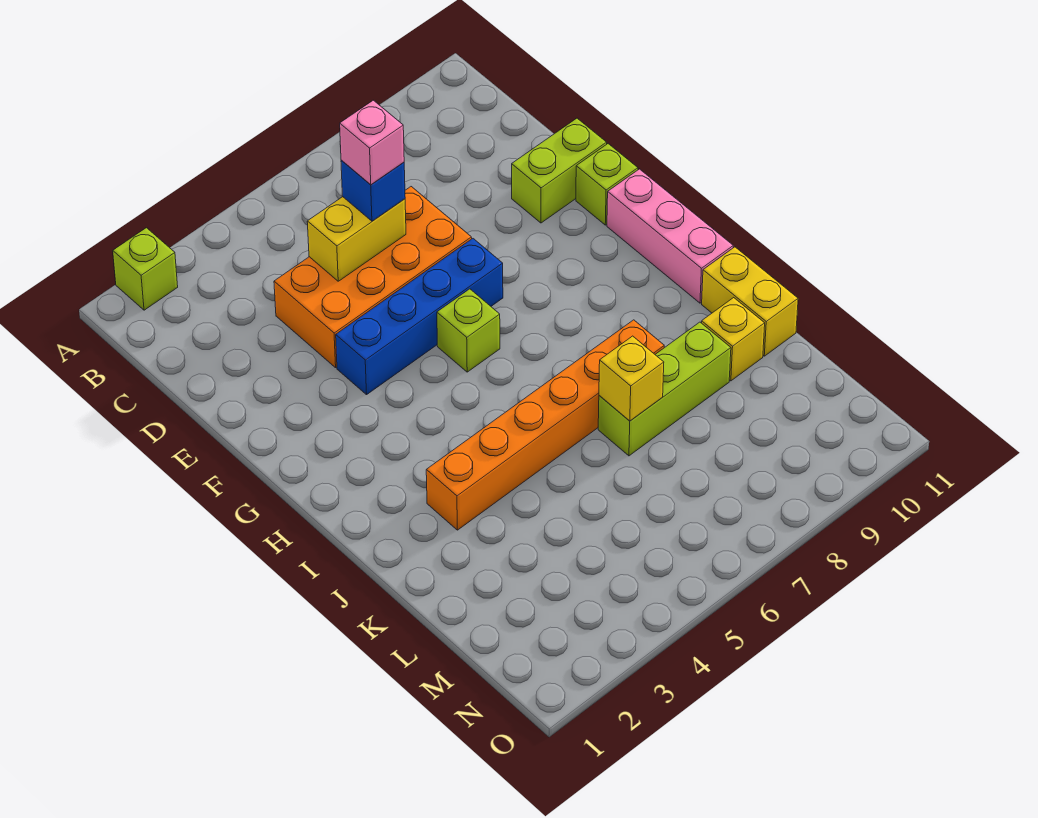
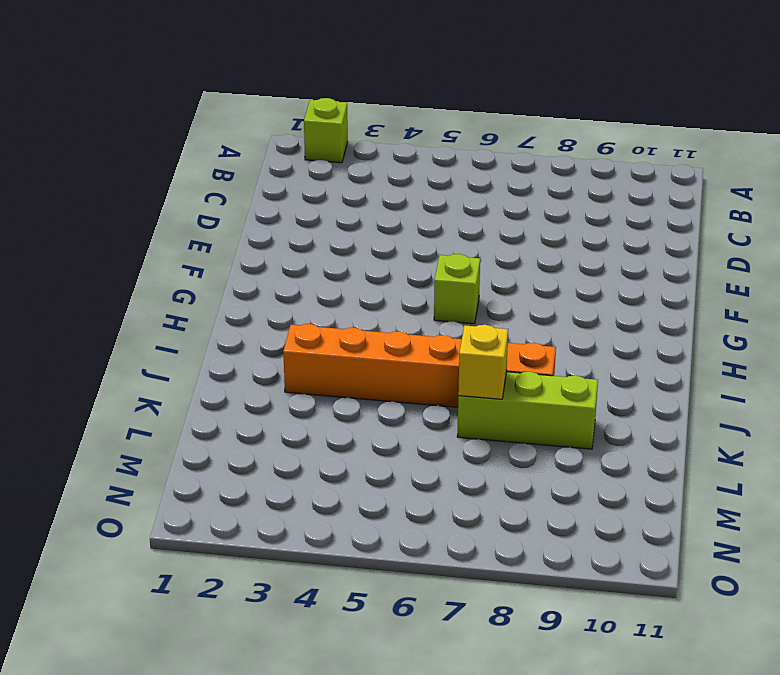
none -> orange 2x4 brick [274,187,472,368]
none -> lime 1x2 brick [512,118,607,223]
none -> blue 1x4 brick [336,239,503,395]

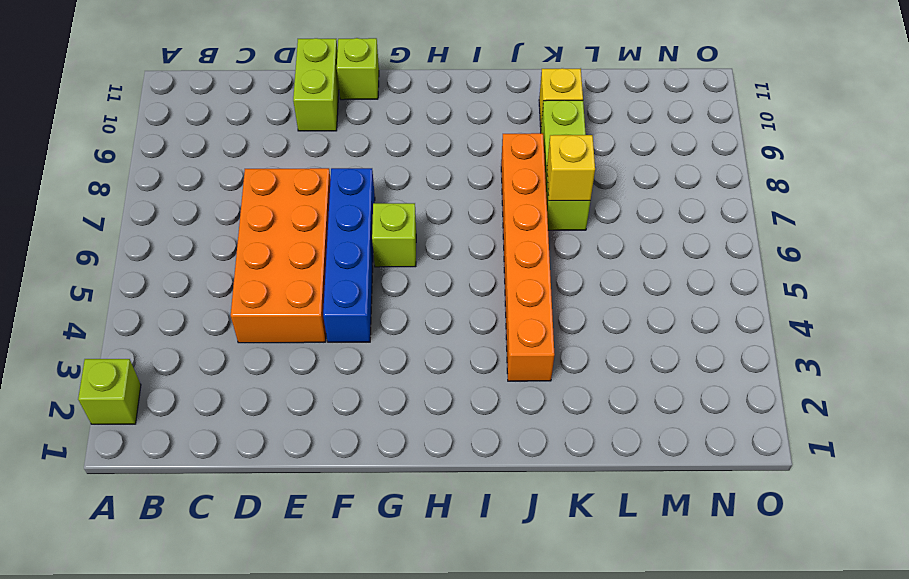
none -> pink 1x3 brick [607,169,733,303]
none -> yellow 1x2 brick [702,247,798,356]
none -> yellow 1x2 brick [307,197,406,281]

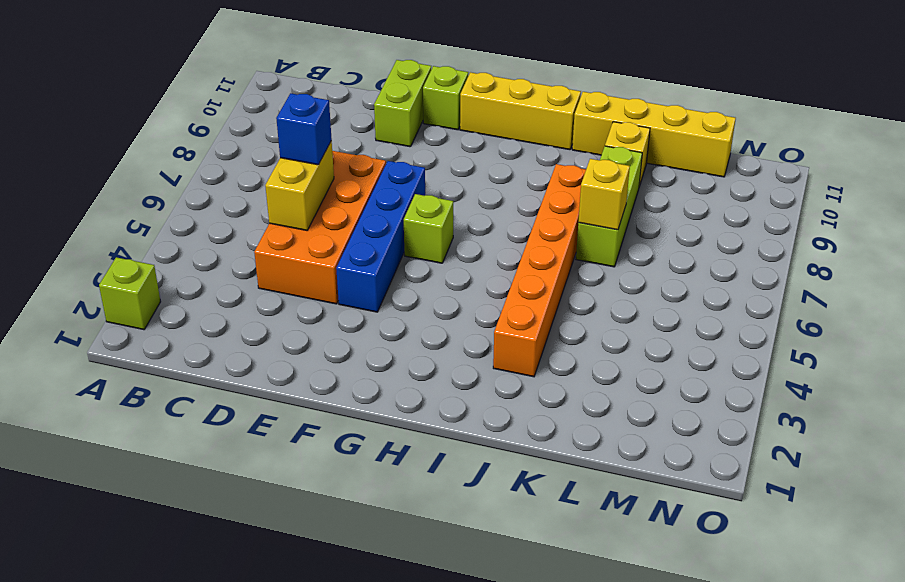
yellow 1x3 brick [460,72,581,150] -> pink 1x3 brick [607,169,733,303]
yellow 1x4 brick [572,92,736,177] -> yellow 1x2 brick [702,247,798,356]
none -> pink 1x1 brick [340,100,404,185]

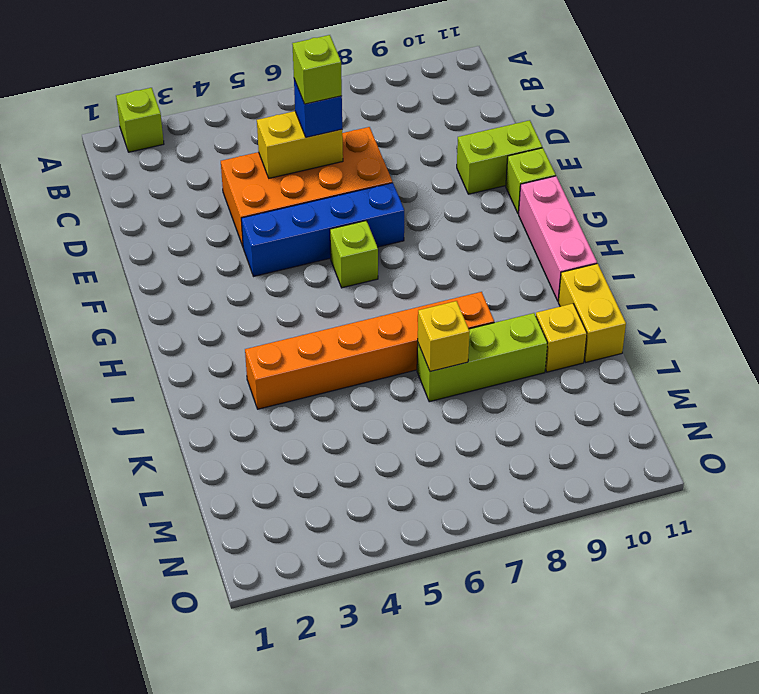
lime 1x1 brick [292,35,342,104] -> pink 1x1 brick [340,100,404,185]

